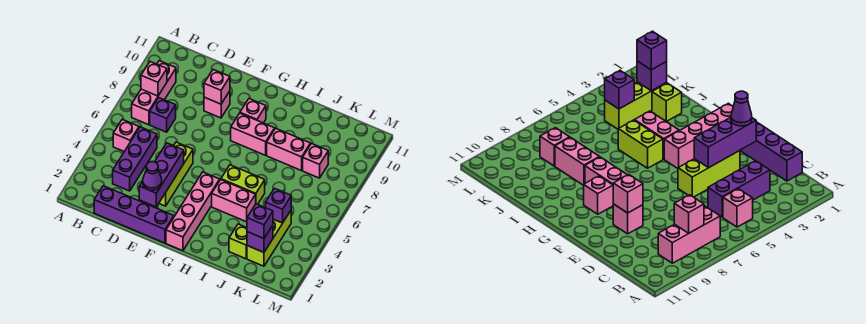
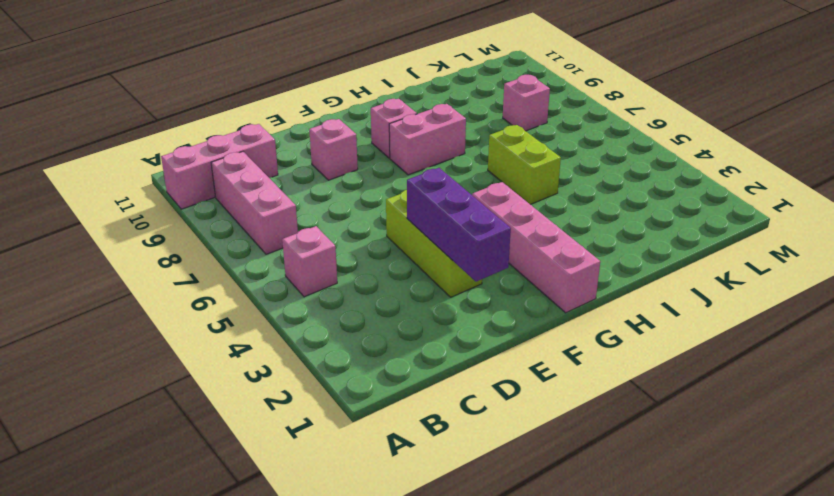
pink 1x3 brick [161,124,278,209] -> none
lime 1x2 brick [488,125,561,204] -> lime 1x2 brick turned to [221,165,265,204]
none -> purple 1x4 brick [94,186,174,243]
none -> purple 1x3 brick [113,127,157,191]
none -> purple 1x1 brick [150,98,176,132]

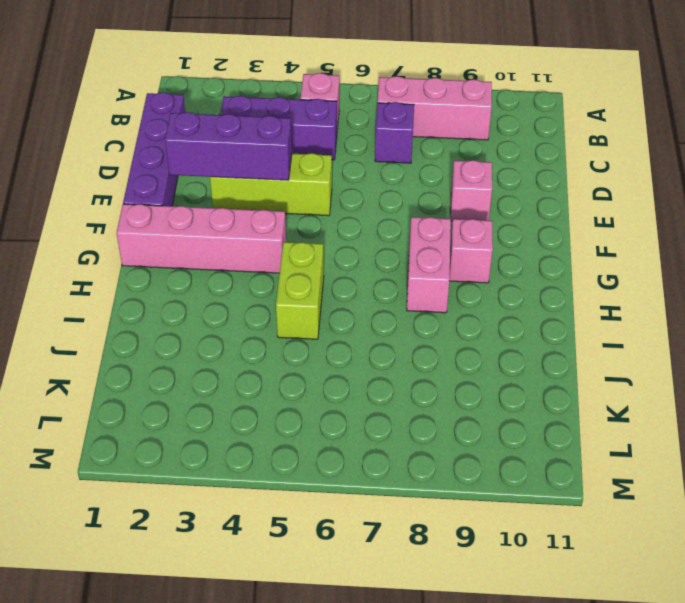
none -> pink 1x2 brick [212,180,256,222]
none -> pink 1x2 brick [267,128,310,171]
none -> lime 1x1 brick [229,224,247,259]

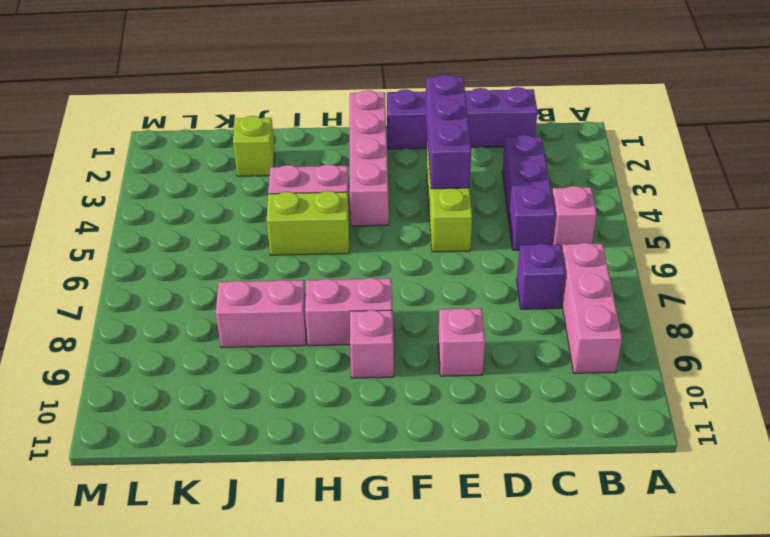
none -> lime 1x3 brick [247,211,291,266]
none -> pink 1x1 brick [303,144,328,178]
none -> pink 1x1 brick [141,62,167,96]

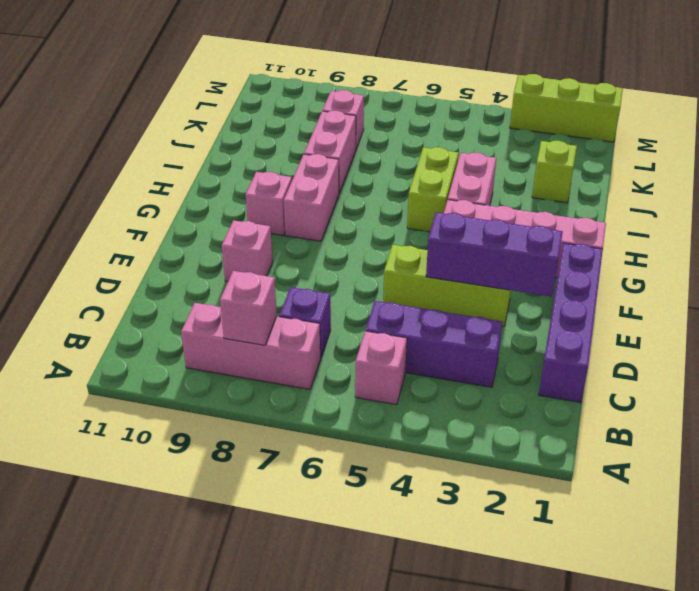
lime 1x3 brick [510,74,623,142] -> lime 1x3 brick moved to [247,211,291,266]
none -> pink 1x1 brick [204,70,230,104]
none -> purple 1x1 brick [247,225,273,252]
none -> purple 1x1 brick [266,188,291,223]

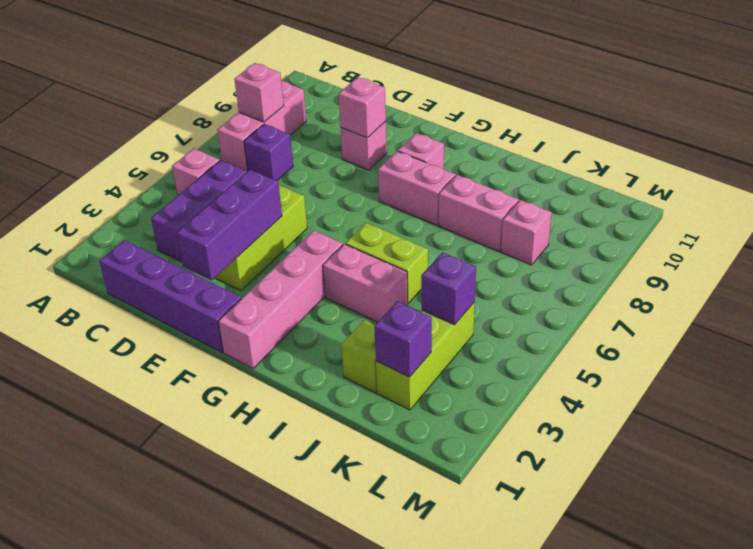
none -> purple 1x1 cone [143,162,162,190]
none -> purple 1x1 brick [247,204,273,239]

